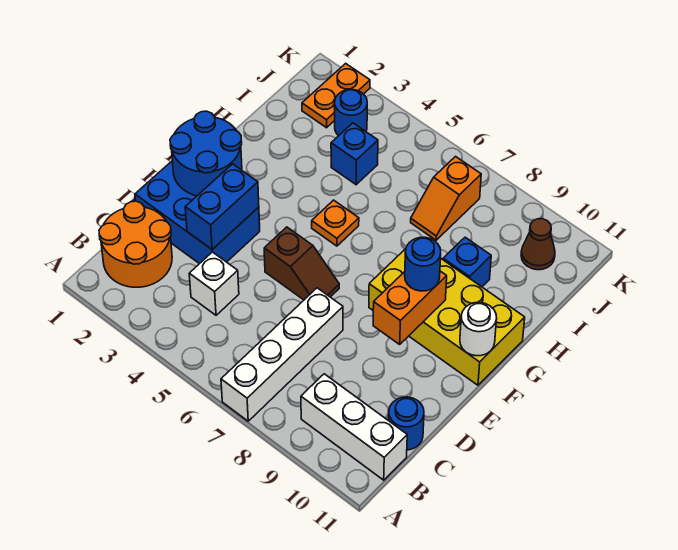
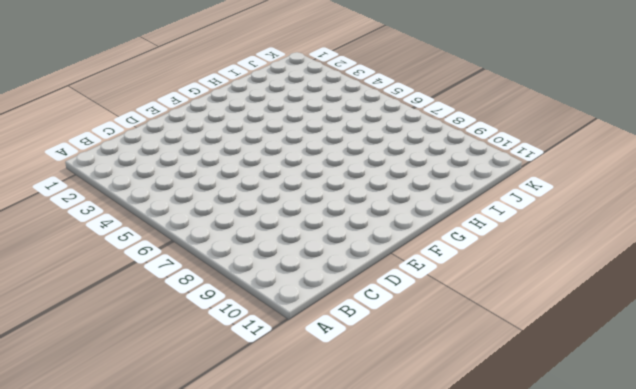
none -> white 1x4 brick [221,288,343,421]
none -> orange 2x2 round brick [99,201,172,287]
none -> white 1x3 brick [301,374,407,480]

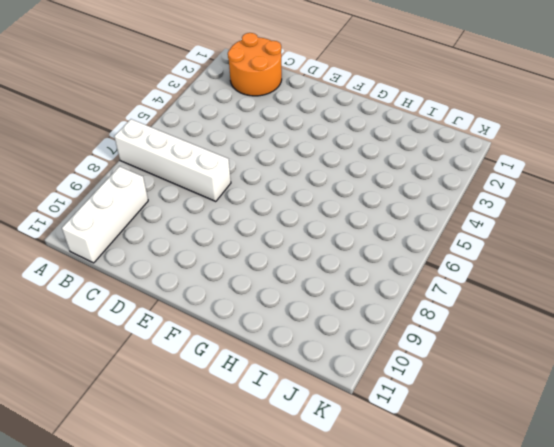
none -> white 1x1 brick [189,252,239,315]
none -> blue 1x1 round brick [388,397,424,450]
none -> blue 2x3 brick [135,161,260,264]

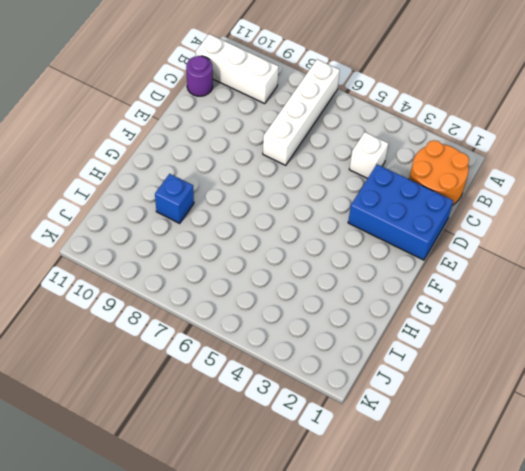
purple 1x1 round brick [186,56,213,96] -> blue 1x1 round brick [388,397,424,450]
none -> brown 1x2 slope [264,227,339,300]
none -> yellow 2x4 brick [369,249,525,385]
none -> orange 1x1 plate [312,200,359,246]

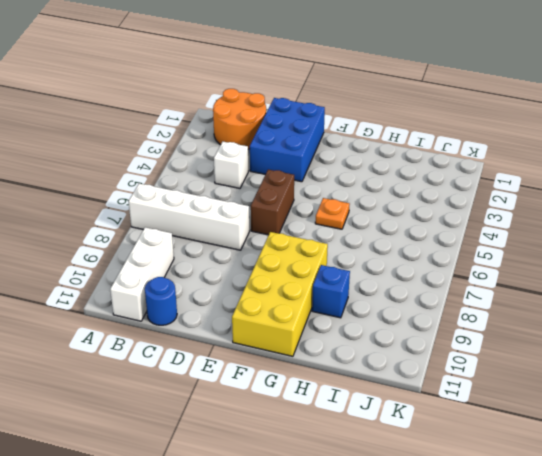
brown 1x2 brick [251,170,294,235] -> brown 1x2 slope [264,227,339,300]
none -> blue 1x1 brick [331,123,378,185]
none -> orange 1x2 slope [411,157,481,240]
none -> orange 1x2 plate [302,63,370,128]

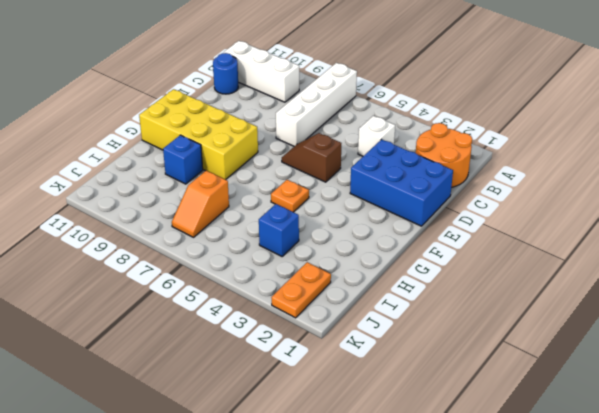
orange 1x2 slope [172,171,229,237] -> orange 1x2 slope turned to [411,157,481,240]
none -> blue 1x1 round brick [335,90,367,136]
none -> brown 1x1 cone [521,219,555,270]
none -> blue 1x2 brick [185,164,259,249]

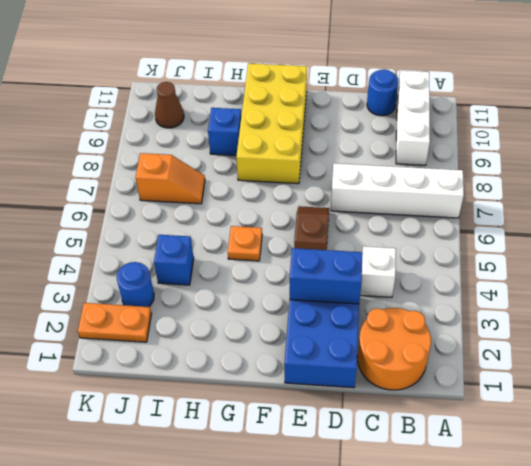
none -> blue 2x2 round brick [170,111,242,196]
none -> orange 1x2 brick [373,271,447,344]
none -> white 1x1 round brick [460,302,497,356]

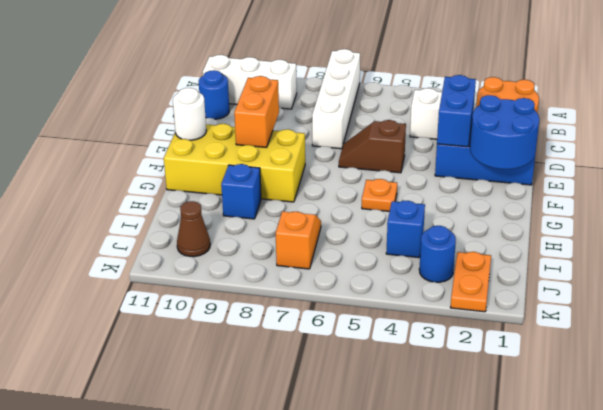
none -> blue 1x1 round brick [405,237,441,291]

